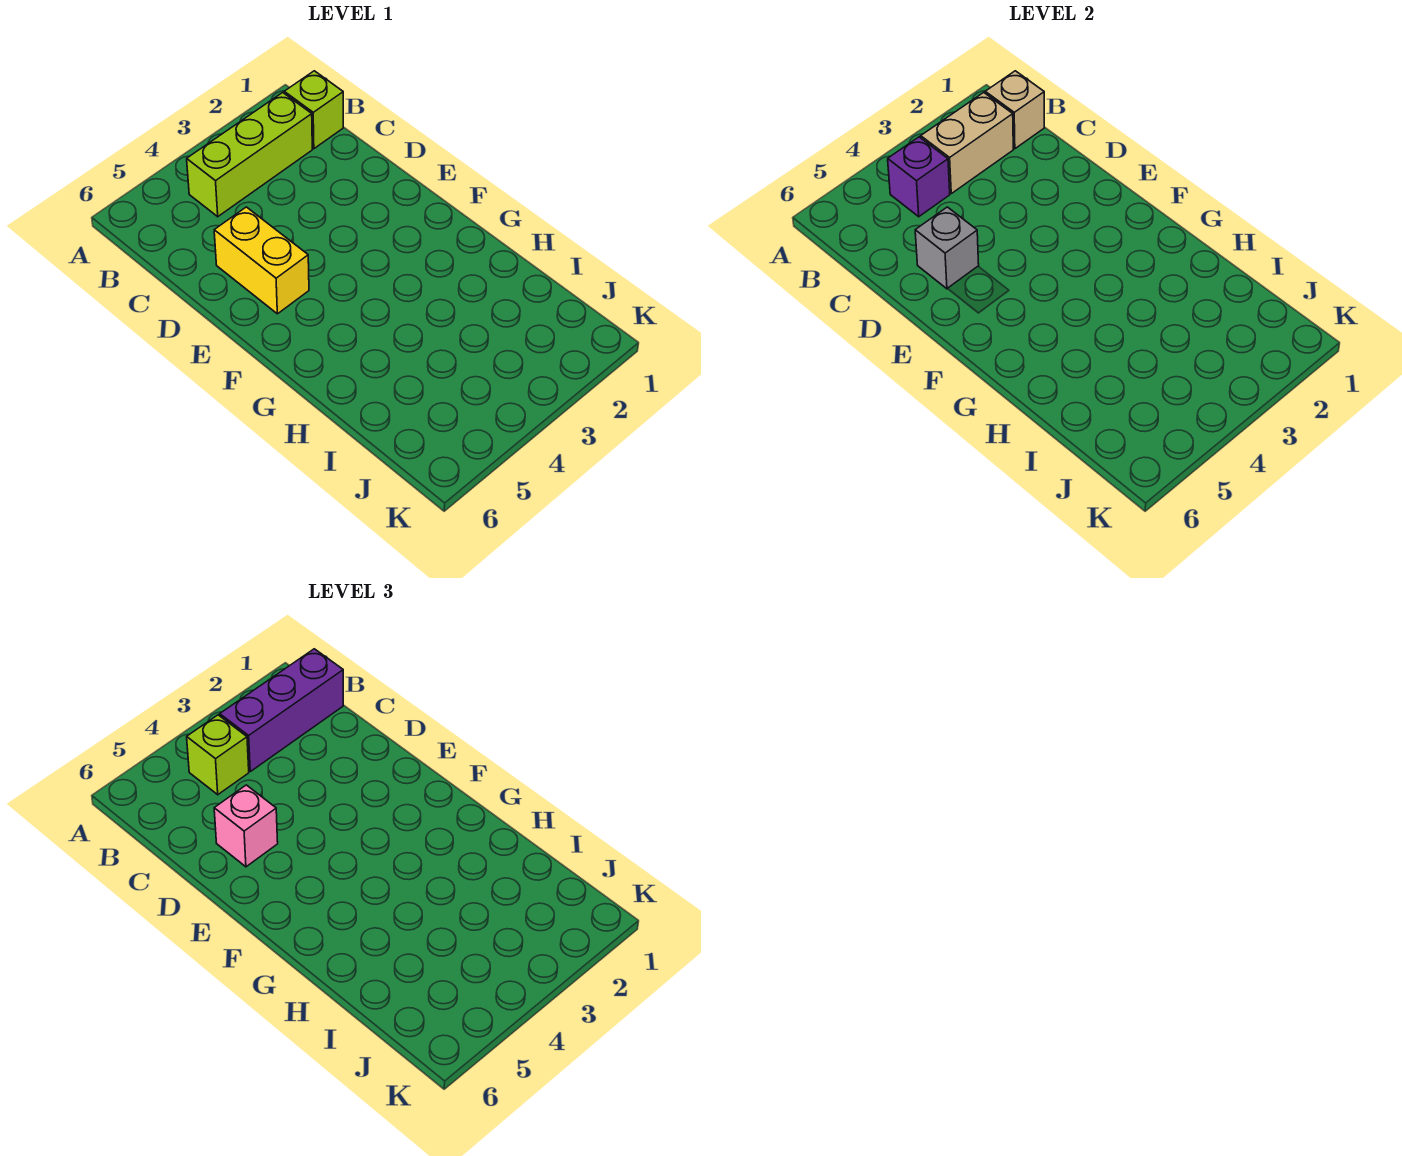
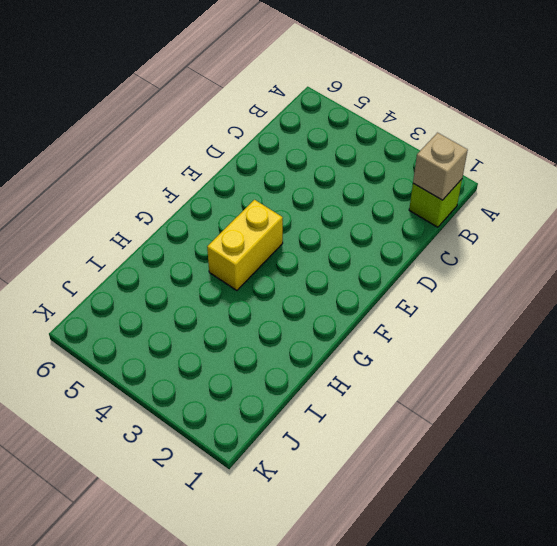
yellow 1x2 brick [207,200,283,290] -> yellow 1x2 brick moved to [214,207,309,314]
none -> lime 1x3 brick [187,93,312,217]
none -> tan 1x2 brick [921,93,1013,194]

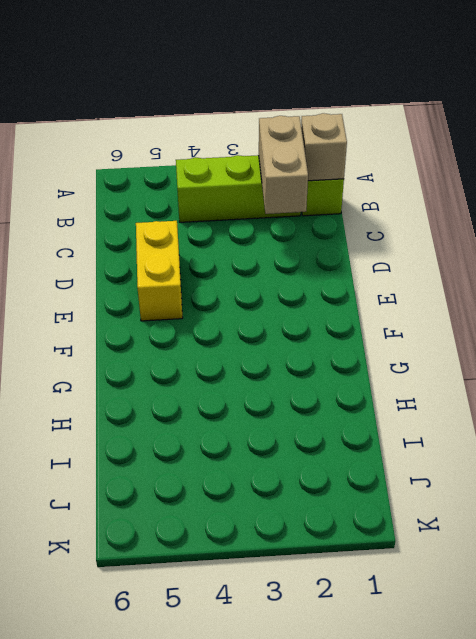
tan 1x2 brick [259,116,308,214] -> tan 1x2 brick turned to [921,93,1013,194]
none -> purple 1x1 brick [888,137,950,217]
none -> grey 1x1 brick [915,207,979,289]

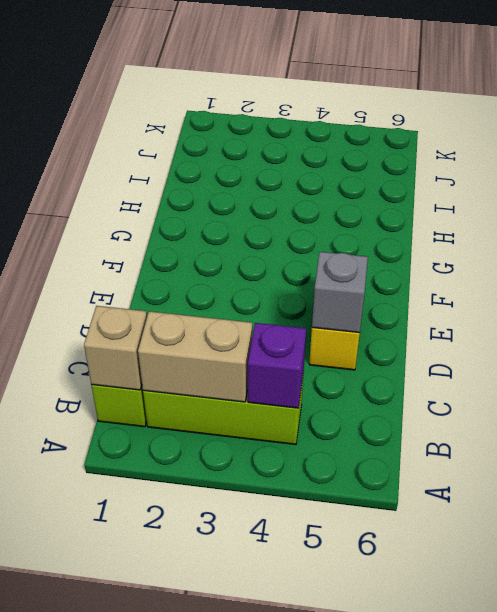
none -> purple 1x3 brick [220,649,343,772]
none -> lime 1x1 brick [187,715,249,795]

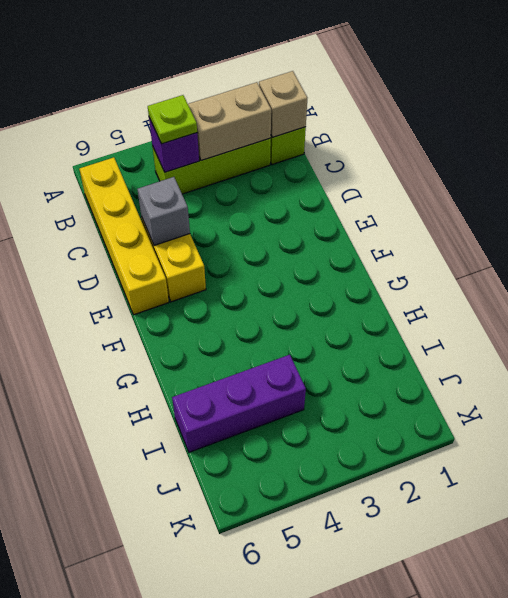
lime 1x1 plate [148,95,197,144] -> lime 1x1 brick [187,715,249,795]
yellow 1x4 brick [79,157,169,315] -> none
purple 1x3 brick [172,355,306,452] -> purple 1x3 brick moved to [220,649,343,772]
none -> pink 1x1 brick [214,785,278,867]

